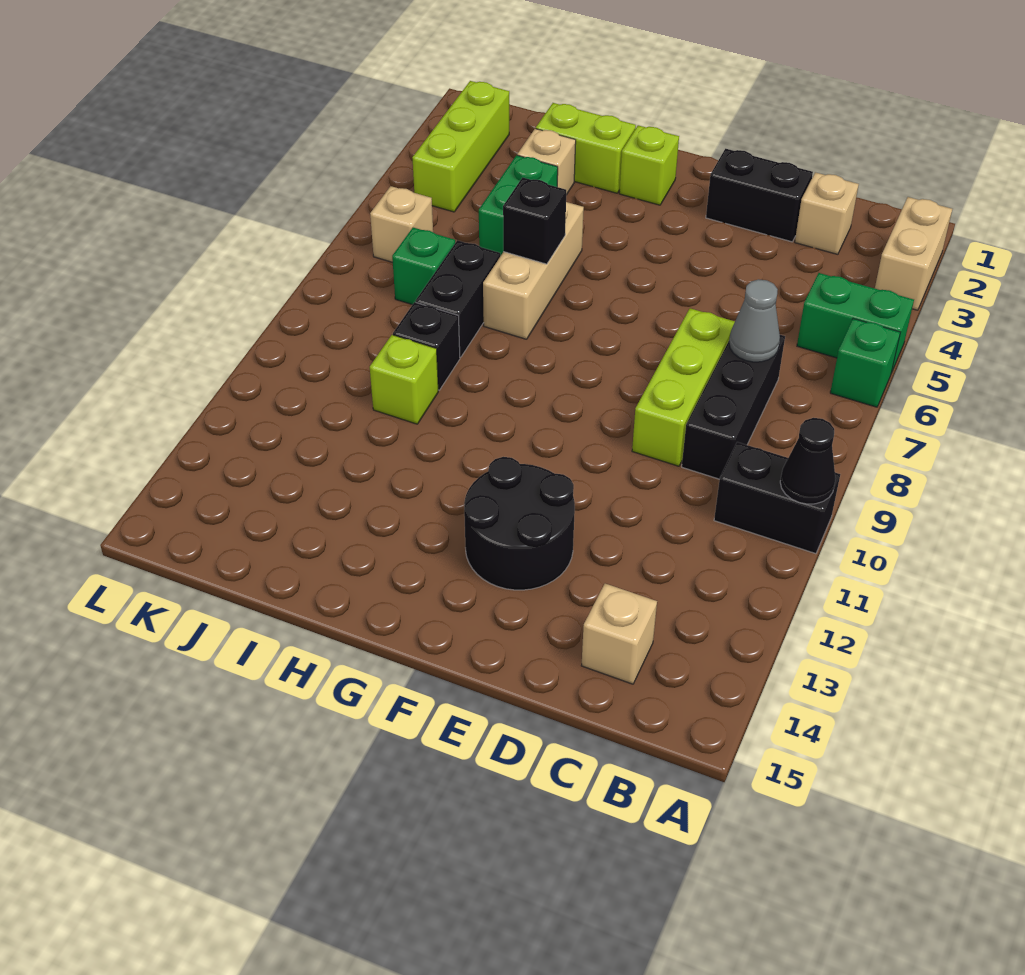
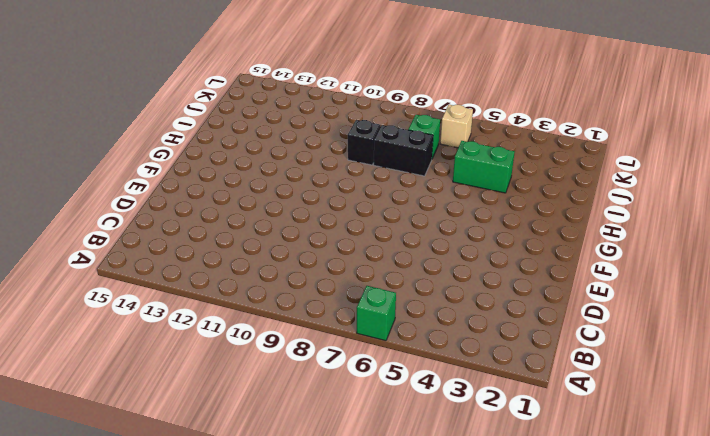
none -> tan 1x2 brick [875,197,952,310]
none -> green 1x2 brick [797,273,914,373]
none -> black 1x2 brick [714,442,840,554]

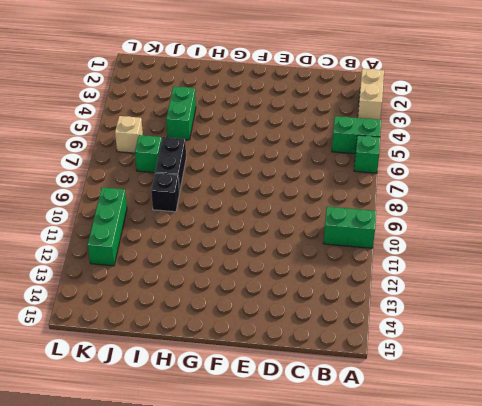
green 1x2 brick [323,207,376,248] -> black 1x2 brick [714,442,840,554]
green 1x3 brick [88,187,127,266] -> none
none -> tan 1x1 brick [795,172,859,254]
none -> black 1x3 brick [682,335,785,479]
none -> tan 1x1 brick [581,584,657,684]

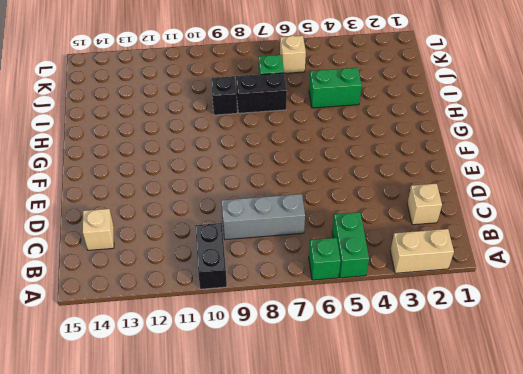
grey 1x3 brick [221,194,305,240] -> black 1x3 brick [682,335,785,479]
none -> black 1x2 brick [706,149,813,242]
none -> lime 1x3 brick [632,308,735,466]
none -> black 2x2 round brick [464,457,575,590]

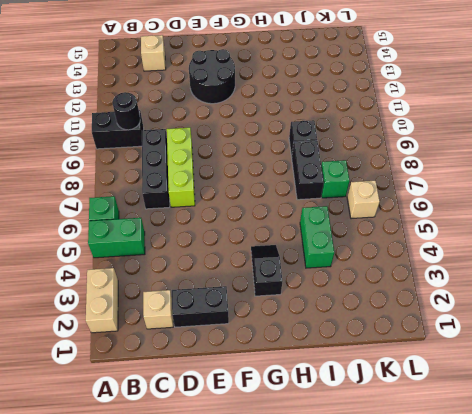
black 1x1 round brick [113,92,140,130] -> none
black 1x2 slope [251,245,282,296] -> none
none -> lime 1x1 brick [619,125,679,205]
none -> lime 1x2 brick [536,103,636,193]
none -> tan 1x3 brick [483,202,584,339]

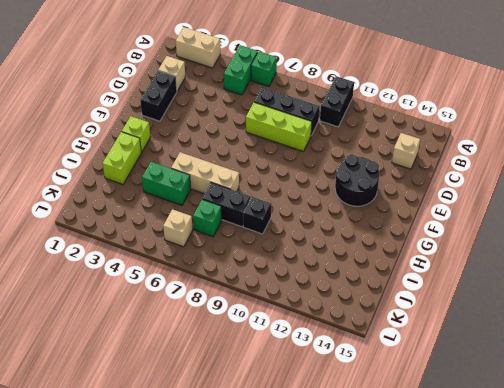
none -> tan 1x1 brick [517,129,576,195]
none -> lime 1x1 brick [370,335,438,424]
none -> lime 1x3 brick [412,81,509,212]

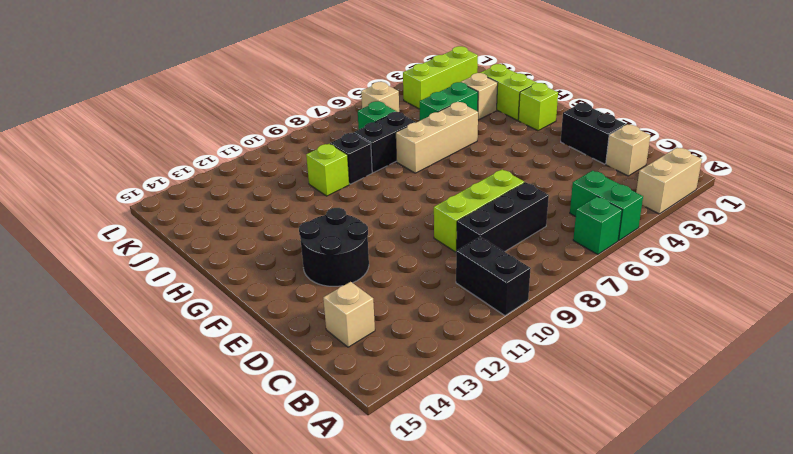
none -> black 1x1 cone [780,418,836,504]
none -> grey 1x1 cone [729,279,780,362]
none -> black 1x1 brick [503,177,566,264]

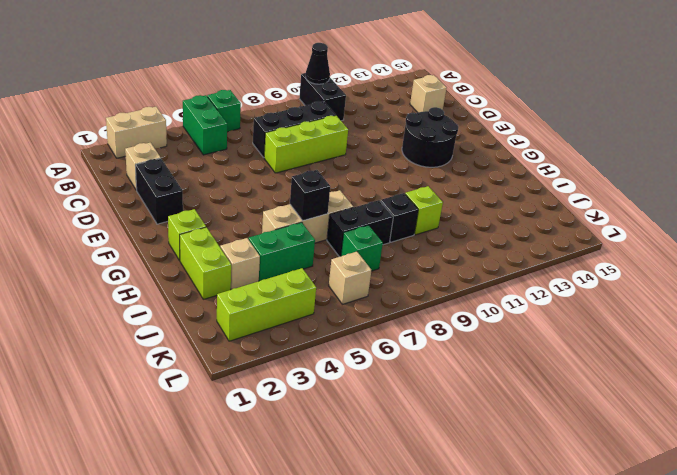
none -> grey 1x1 cone [729,279,780,362]

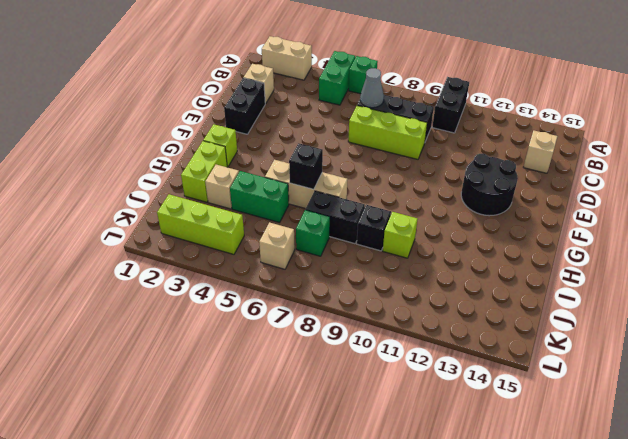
none -> black 1x1 cone [780,418,836,504]

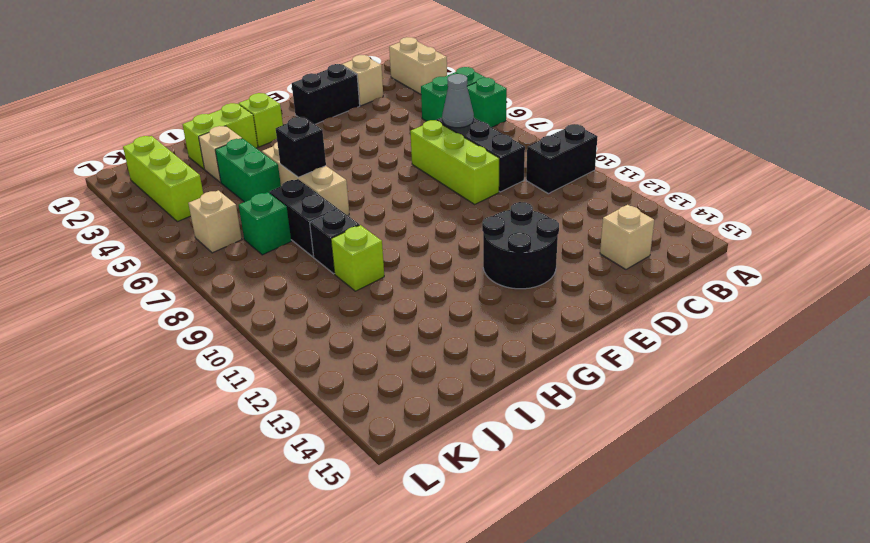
none -> black 1x1 cone [780,418,836,504]

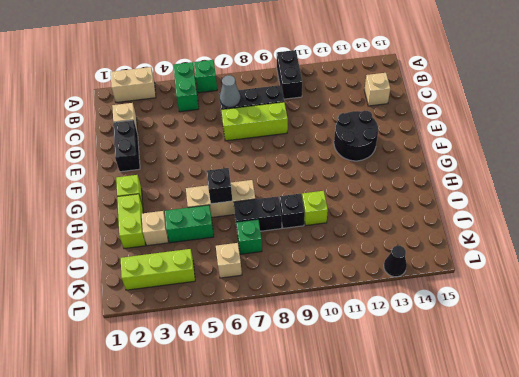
black 1x1 cone [384,245,407,277] -> black 1x1 cone moved to [780,418,836,504]

